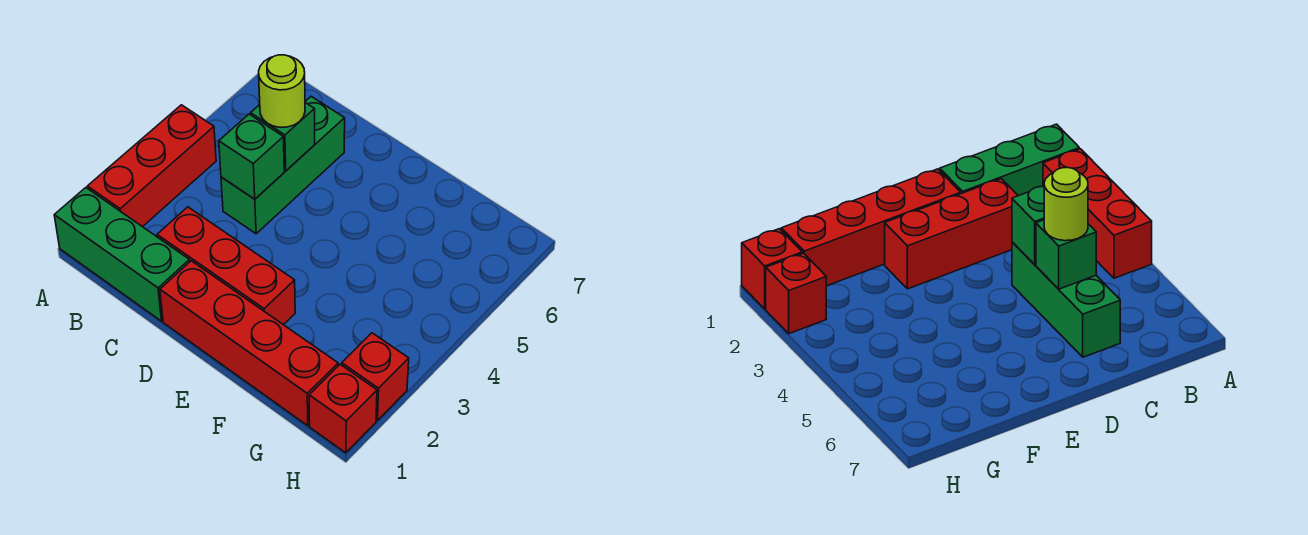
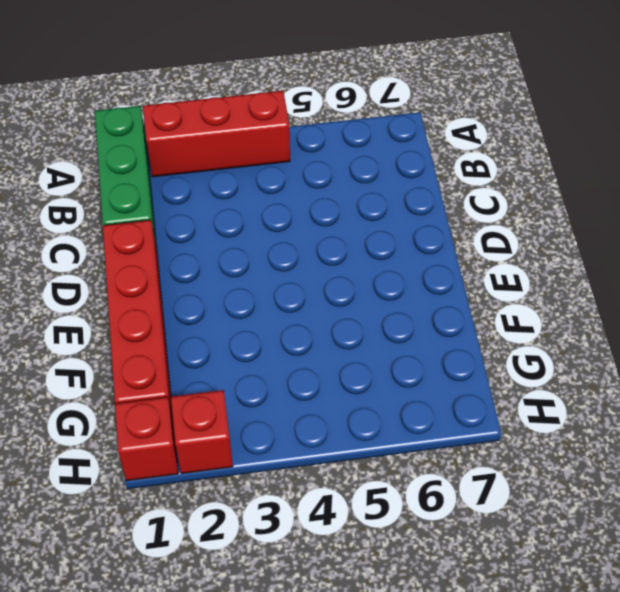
none -> red 1x3 brick [157,207,295,325]
none -> green 1x3 brick [221,96,345,234]

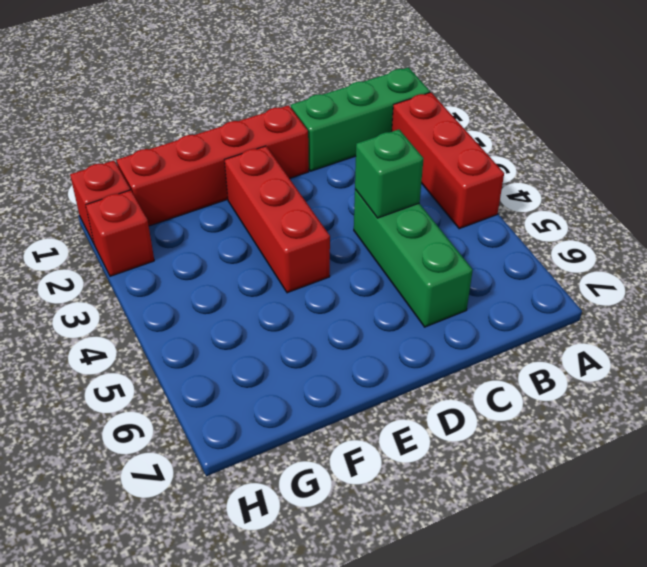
red 1x3 brick [225,146,330,293] -> red 1x3 brick turned to [157,207,295,325]
none -> green 1x1 brick [251,103,315,171]
none -> lime 1x1 round brick [259,55,305,127]

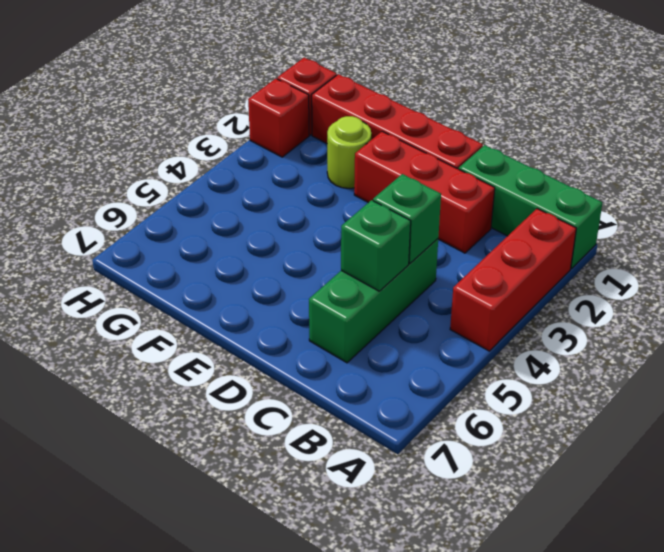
lime 1x1 round brick [327,116,371,188] -> lime 1x1 round brick moved to [259,55,305,127]

